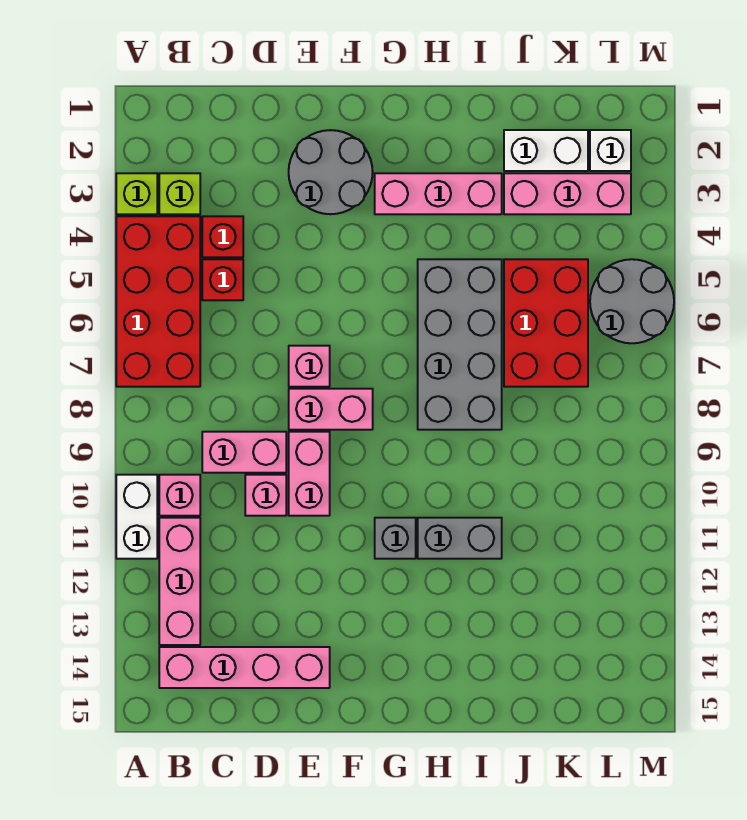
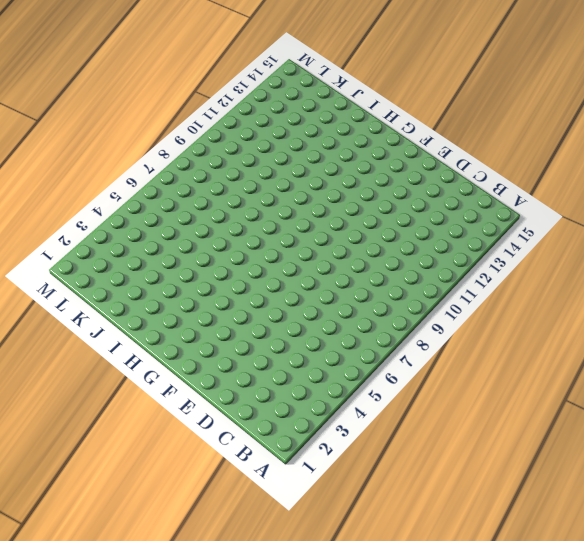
none -> lime 1x1 brick [116,173,157,214]
none -> red 2x4 brick [116,216,200,387]
none -> white 1x2 brick [116,475,157,559]

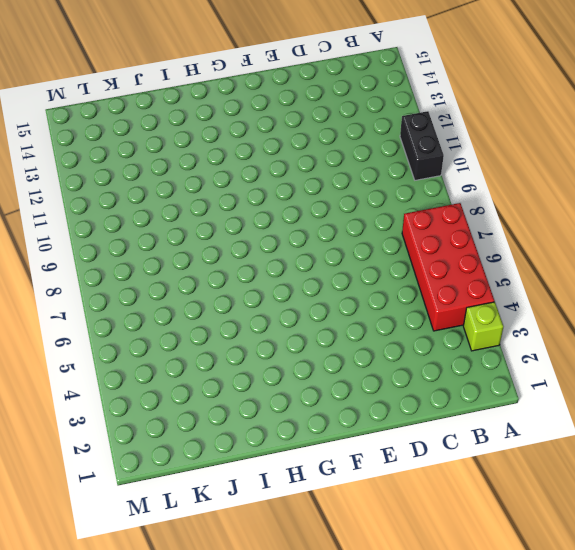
black 1x2 brick [400,111,444,180] -> white 1x2 brick [116,475,157,559]
none -> lime 1x1 brick [159,173,200,214]
none -> pink 1x1 brick [159,475,200,516]
none -> pink 1x3 brick [159,518,200,645]

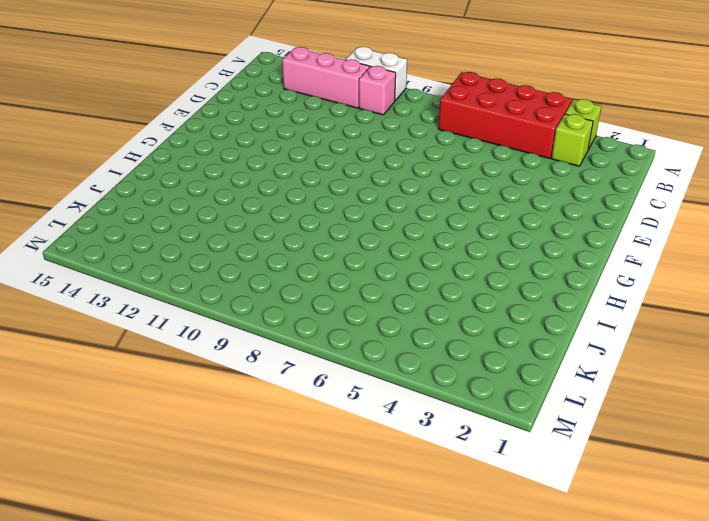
none -> pink 1x4 brick [159,647,330,688]
none -> red 1x1 brick [202,216,243,257]
none -> red 1x1 brick [202,259,243,300]

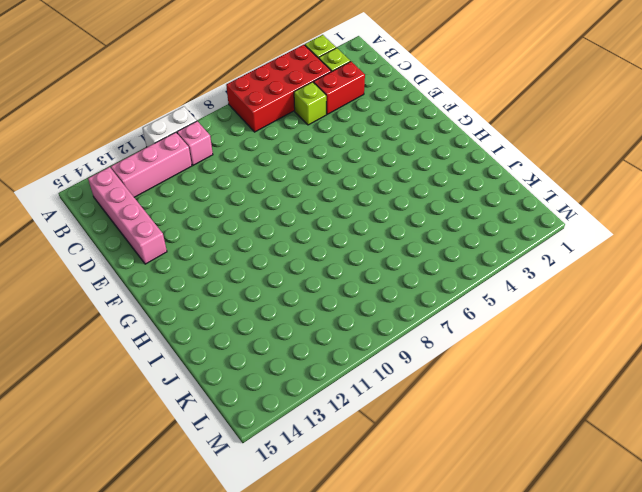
red 1x2 brick [314,61,365,114] -> red 1x1 brick [202,216,243,257]
lime 1x1 brick [294,82,326,125] -> red 1x1 brick [202,259,243,300]
none -> pink 1x2 brick [202,432,286,473]
none -> pink 1x1 brick [245,475,286,516]
none -> grey 2x2 round brick [289,130,373,214]

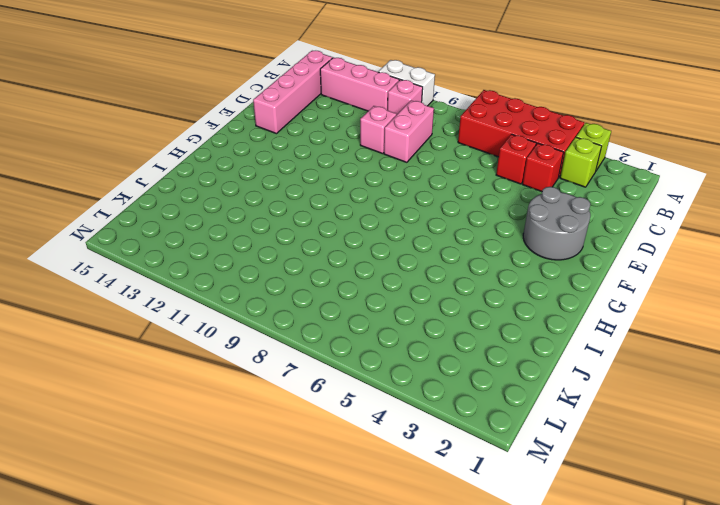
none -> pink 1x1 brick [289,346,330,387]
none -> pink 1x2 brick [289,389,373,430]
none -> pink 1x2 brick [289,432,330,516]

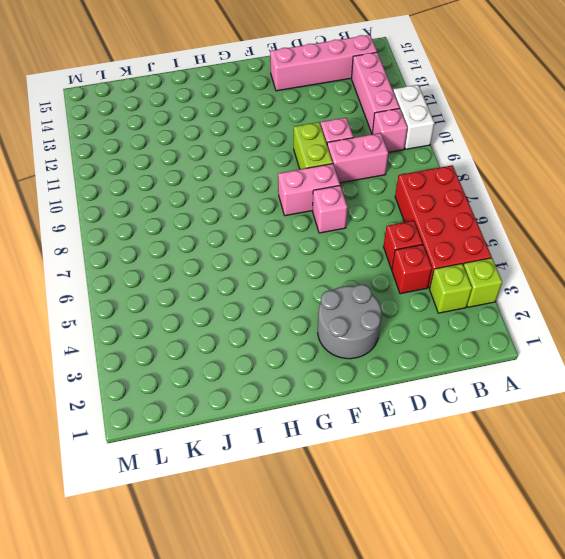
lime 1x2 brick [294,122,333,169] -> pink 1x2 brick [289,432,330,516]
none -> pink 1x3 brick [375,173,502,214]
none -> grey 1x1 brick [375,518,416,559]
none -> grey 2x4 brick [418,259,502,430]

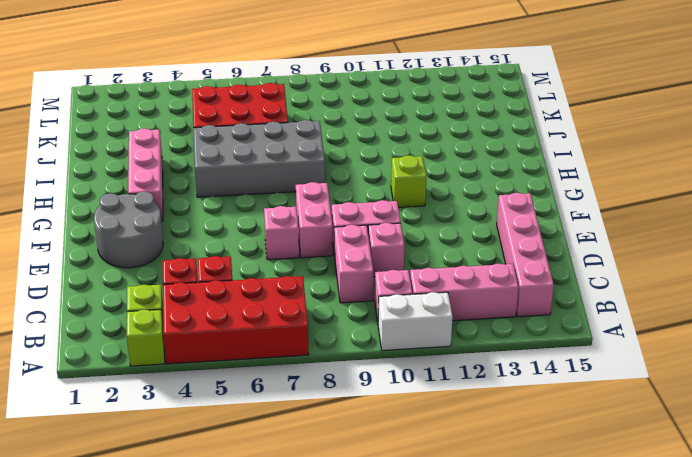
lime 1x1 brick [391,155,426,207] -> grey 1x1 brick [375,518,416,559]
none -> grey 1x2 brick [418,518,502,559]
none -> white 1x2 brick [504,130,588,171]
none -> pink 1x3 brick [504,173,631,214]

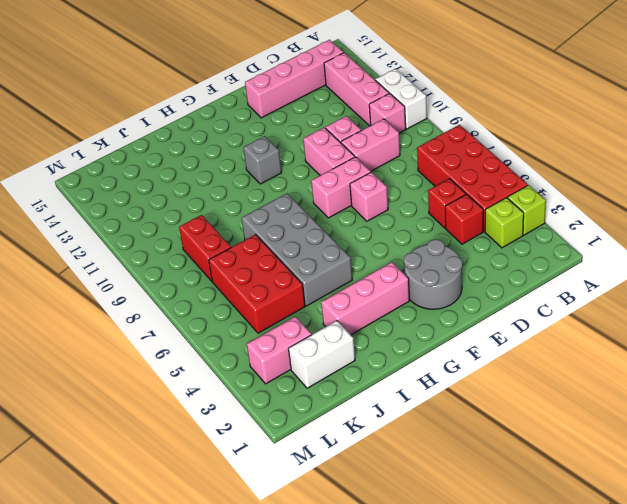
pink 1x2 brick [247,317,311,384] -> pink 1x3 brick [504,173,631,214]
red 1x2 brick [179,215,231,281] -> none
none -> grey 1x2 brick [418,518,502,559]
none -> white 1x1 brick [590,130,631,171]
none -> grey 2x2 round brick [590,259,674,343]

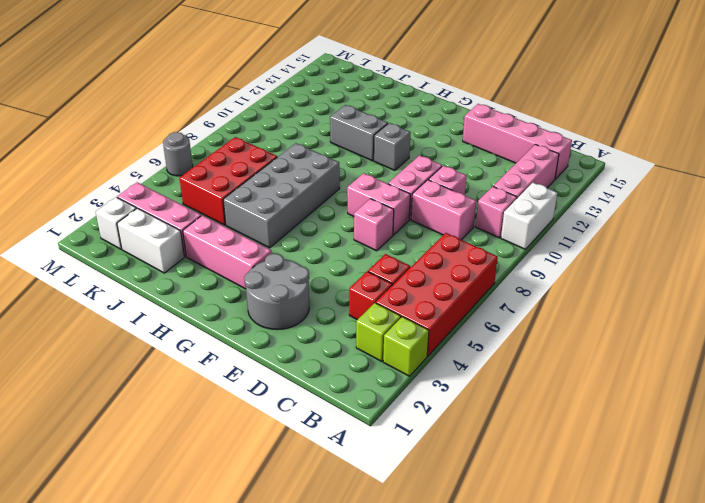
grey 1x1 round brick [163,132,193,176] -> grey 2x2 round brick [590,259,674,343]

